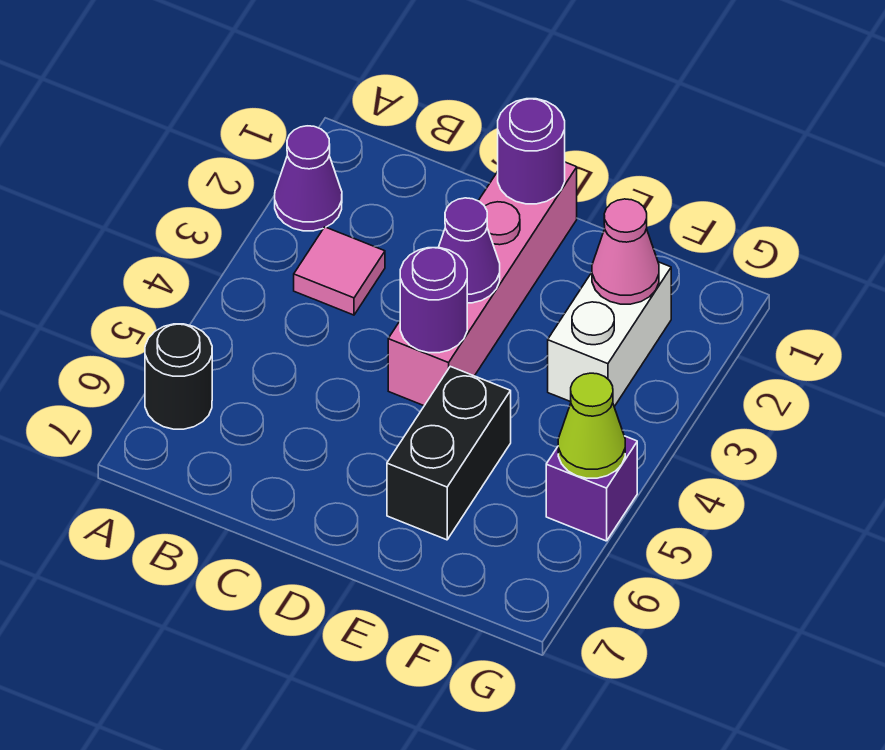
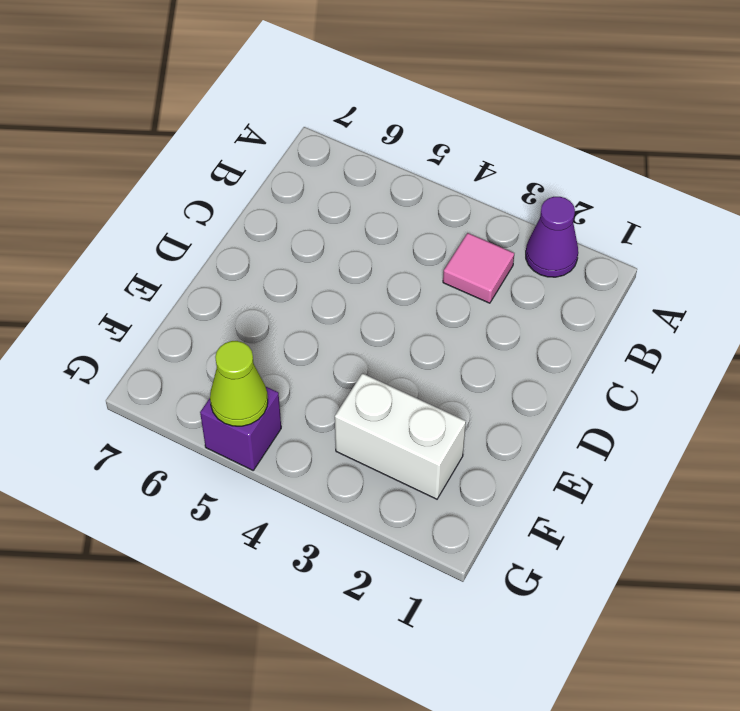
none -> black 1x1 round brick [145,324,212,429]
none -> pink 1x4 brick [388,162,577,406]
none -> black 1x2 brick [387,366,511,540]

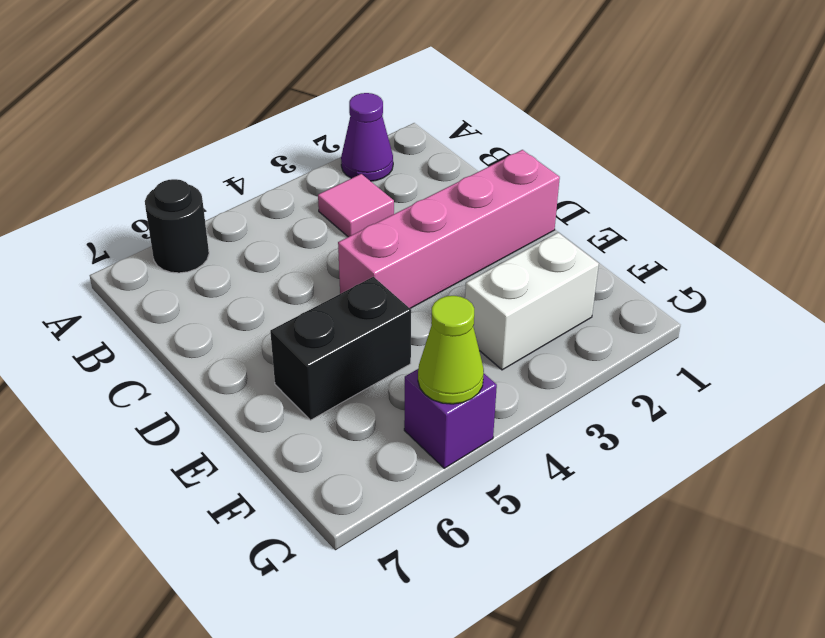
none -> purple 1x1 round brick [498,99,565,204]
none -> purple 1x1 cone [438,198,500,303]
none -> purple 1x1 round brick [400,248,467,353]

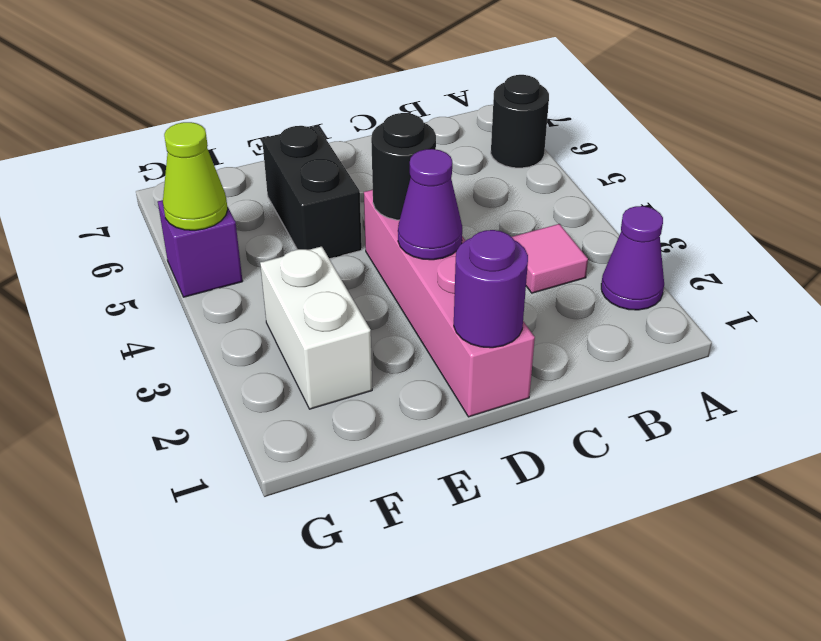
black 1x1 round brick [371,113,436,220] -> purple 1x1 round brick [400,248,467,353]
none -> pink 1x1 cone [592,199,659,304]

